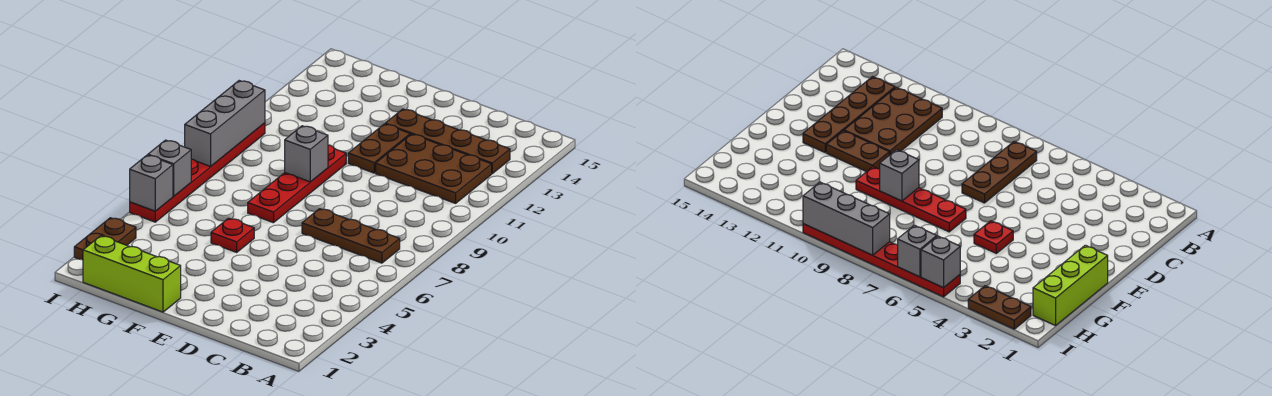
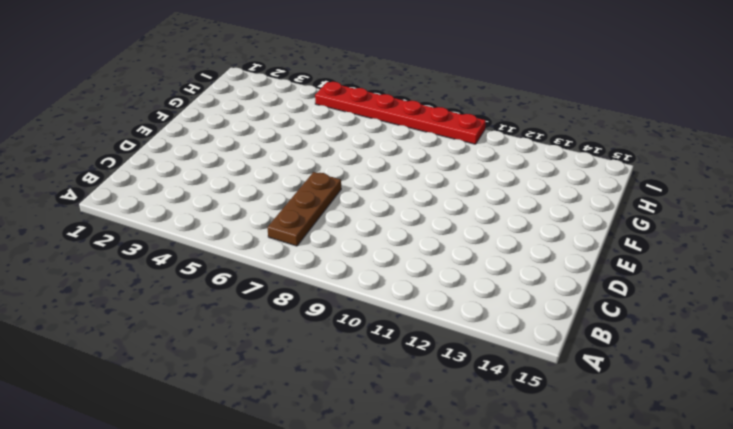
none -> brown 2x3 plate [376,134,492,203]
none -> brown 1x4 plate [385,109,510,173]
none -> brown 1x2 plate [348,124,410,173]

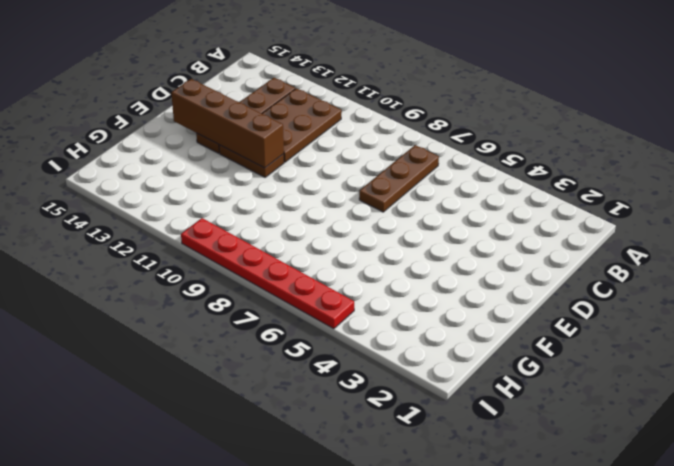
brown 1x4 brick [171,79,284,168] -> none
none -> lime 1x3 brick [83,236,181,312]
none -> red 1x1 plate [211,218,254,252]
none -> red 1x4 plate [248,145,346,223]

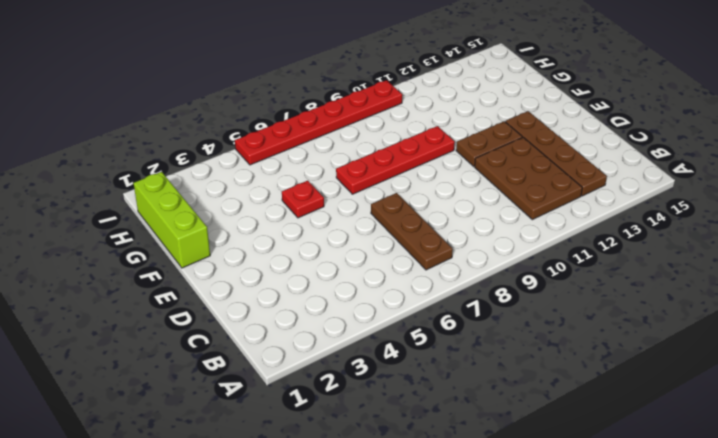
none -> brown 1x2 plate [74,218,136,260]
none -> grey 1x1 brick [285,126,328,182]
none -> grey 1x1 brick [130,155,173,211]

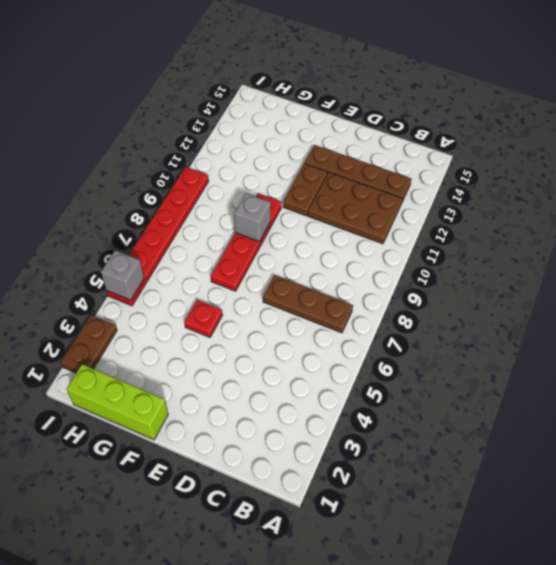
none -> grey 1x1 brick [148,140,191,196]
none -> grey 1x3 brick [185,81,265,166]

